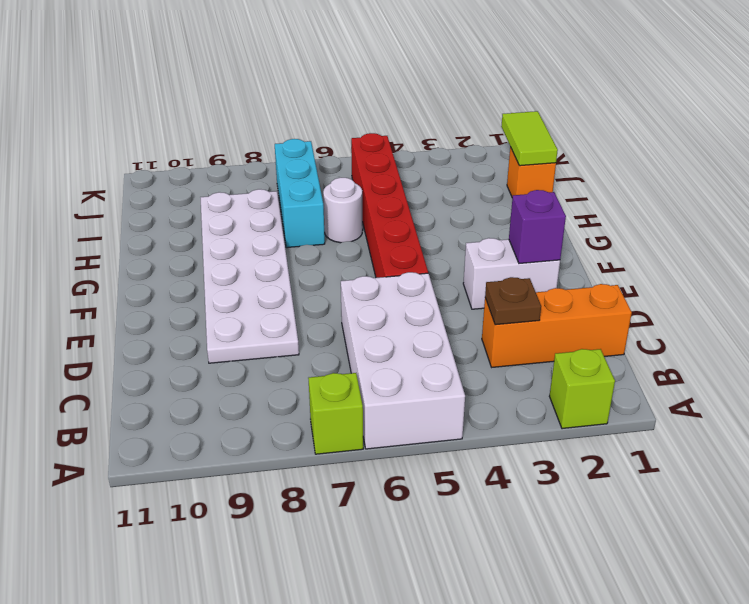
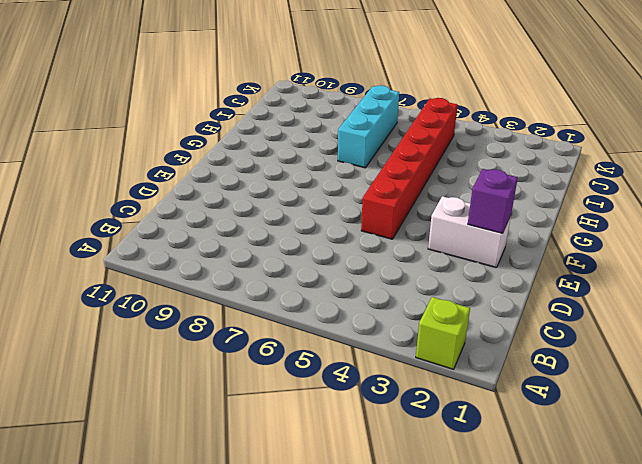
none -> white 2x4 brick [341,272,465,449]
none -> lime 1x1 brick [308,373,363,454]
none -> orange 1x3 brick [482,284,632,367]

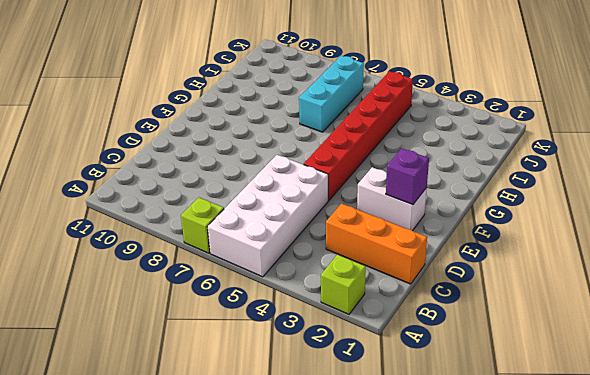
none -> white 2x6 plate [201,189,299,363]
none -> white 1x1 round brick [323,178,363,243]
none -> orange 1x1 brick [507,147,556,198]

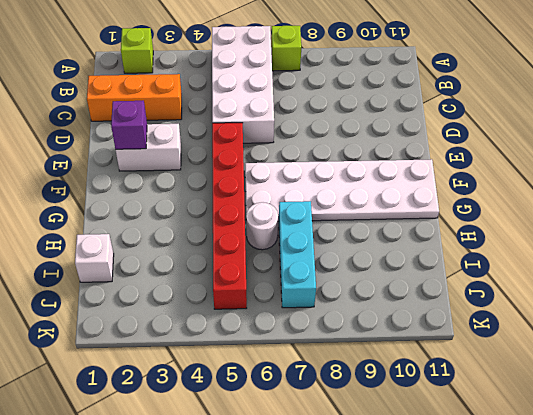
white 2x6 plate [245,159,439,221] -> white 2x6 plate turned to [201,189,299,363]
white 1x1 brick [75,234,114,282] -> orange 1x1 brick [507,147,556,198]
none -> brown 1x1 plate [485,277,541,325]
none -> lime 1x2 tile [501,111,558,166]

